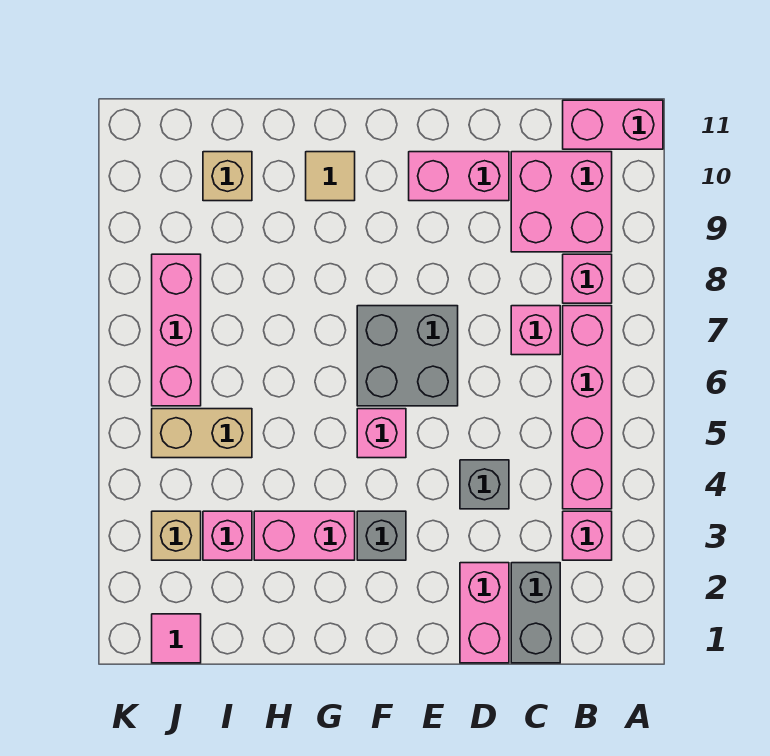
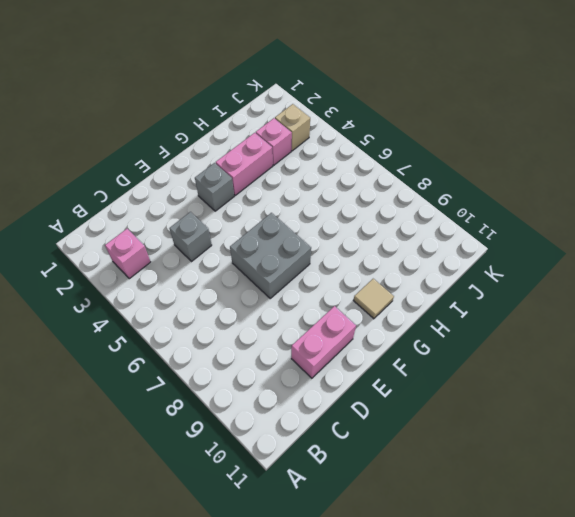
none -> pink 1x2 brick [563,100,663,149]
none -> pink 1x4 brick [563,306,612,509]
none -> pink 1x1 brick [563,254,612,303]

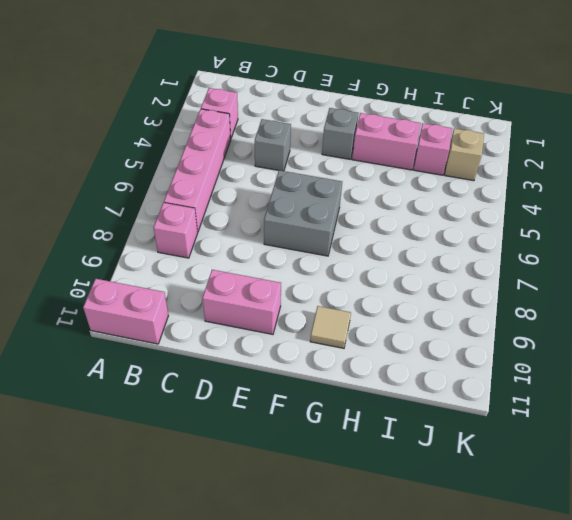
none -> pink 2x2 brick [511,152,612,252]
none -> grey 1x2 brick [511,563,560,663]
none -> pink 1x1 brick [511,306,560,355]

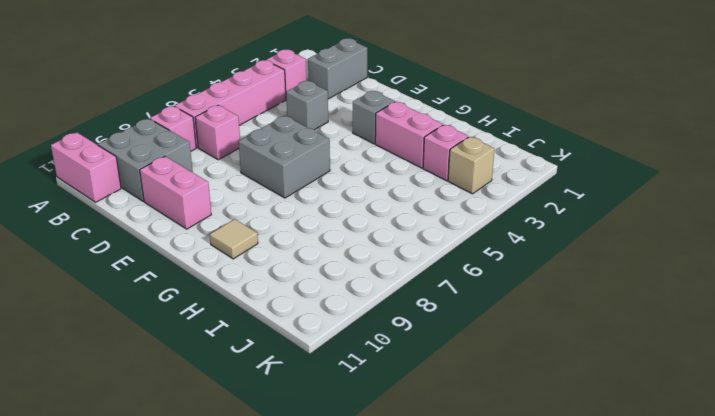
grey 2x2 brick [98,119,193,201] -> pink 2x2 brick [511,152,612,252]
none -> pink 1x2 brick [460,563,509,663]
none -> pink 1x1 brick [357,409,406,458]
none -> tan 1x2 brick [152,409,252,458]

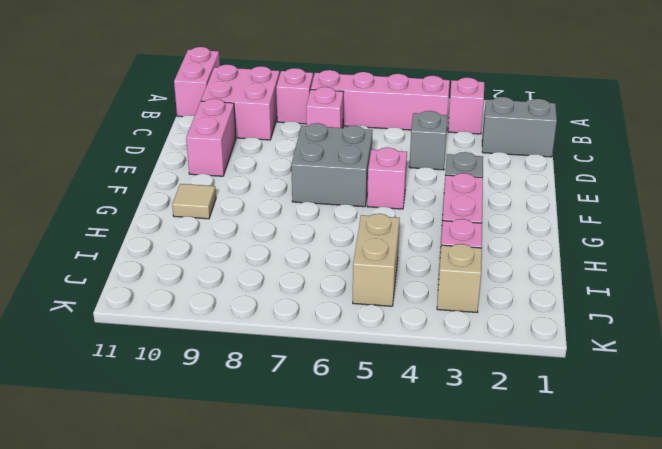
none -> pink 1x2 brick [460,563,509,663]
none -> tan 1x1 brick [203,152,252,201]
none -> pink 1x1 tile [152,614,201,663]

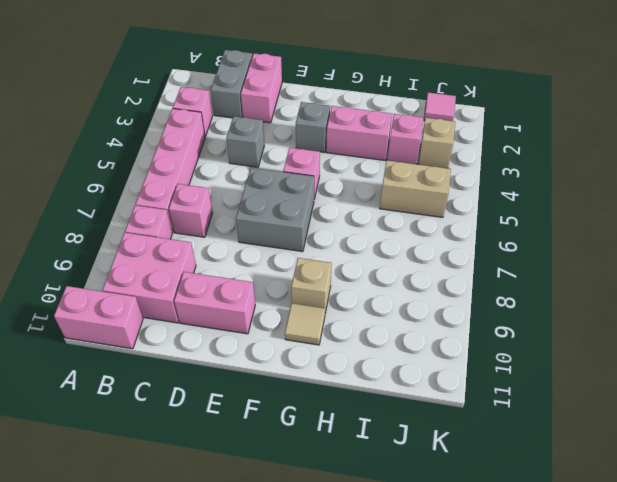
tan 1x1 brick [291,258,332,313] -> tan 1x1 brick moved to [203,152,252,201]
none -> pink 1x3 brick [152,254,201,406]

